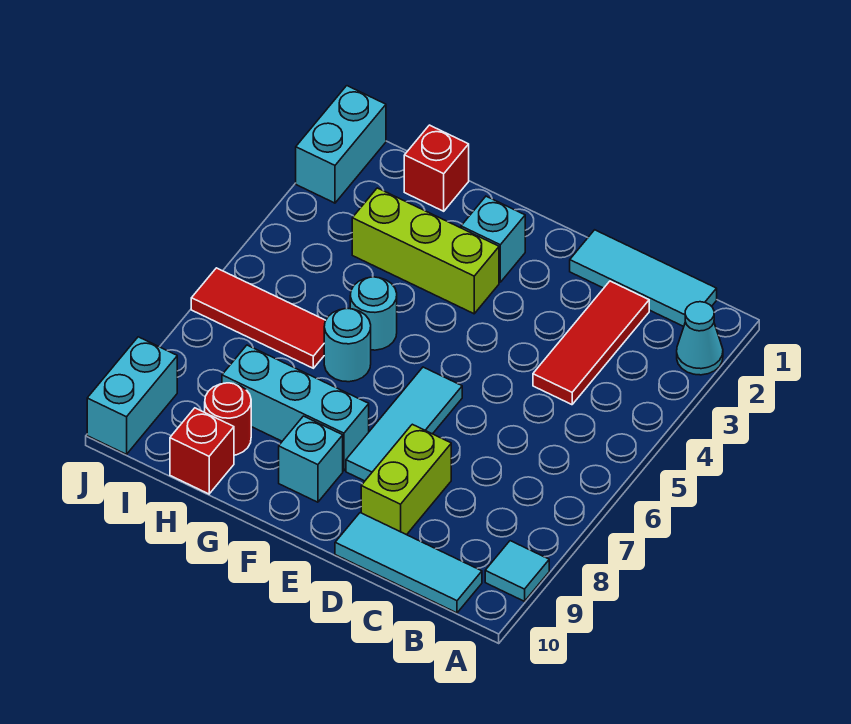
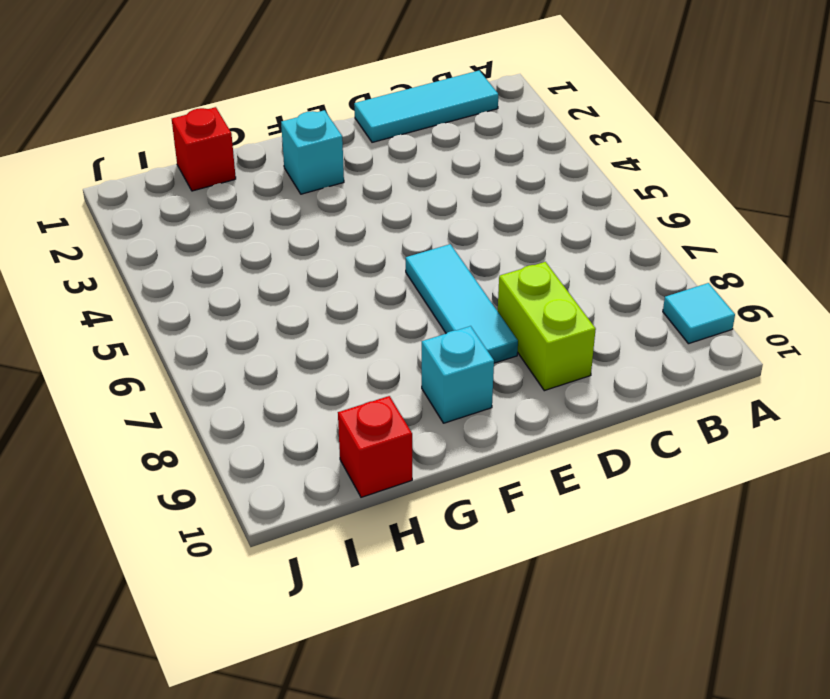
none -> cyan 1x1 cone [677,302,723,375]
none -> cyan 1x3 tile [335,513,482,613]
none -> red 1x3 tile [533,281,649,405]

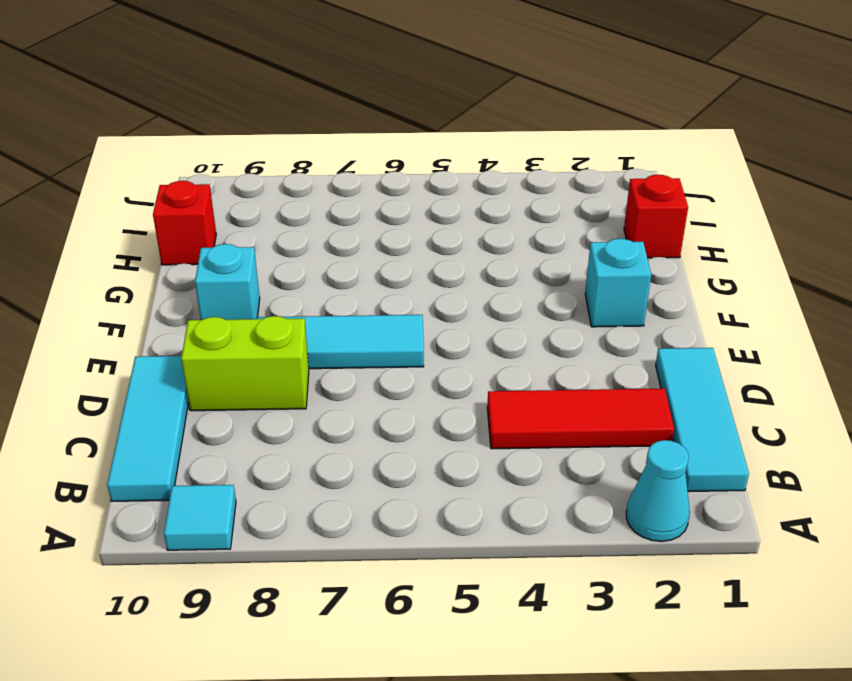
none -> lime 1x3 brick [352,188,499,314]
none -> cyan 1x3 brick [222,345,369,471]
none -> cyan 1x1 round brick [350,277,397,350]

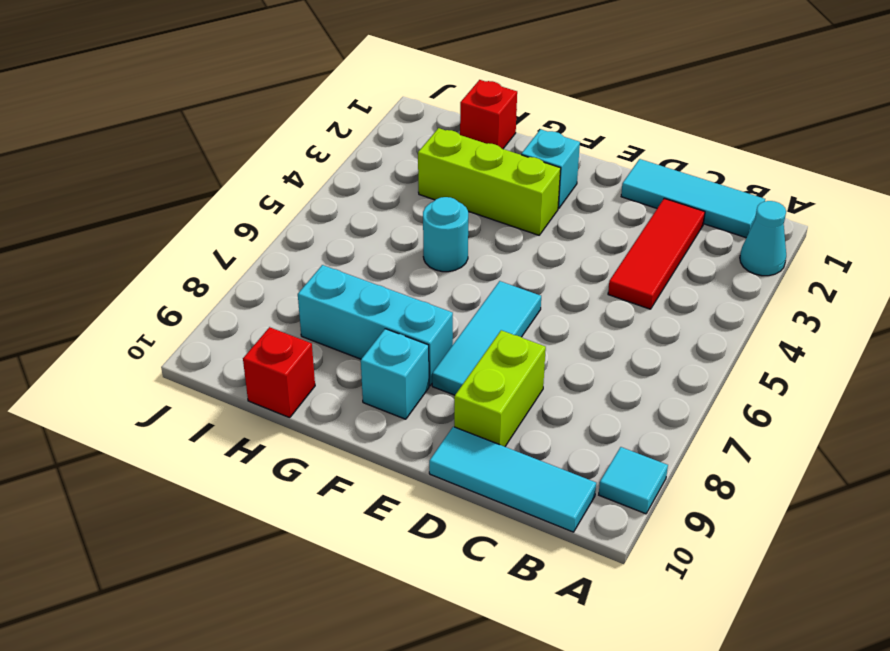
none -> cyan 1x1 round brick [324,309,371,382]
none -> red 1x3 tile [191,268,326,368]
none -> red 1x1 round brick [205,383,251,455]

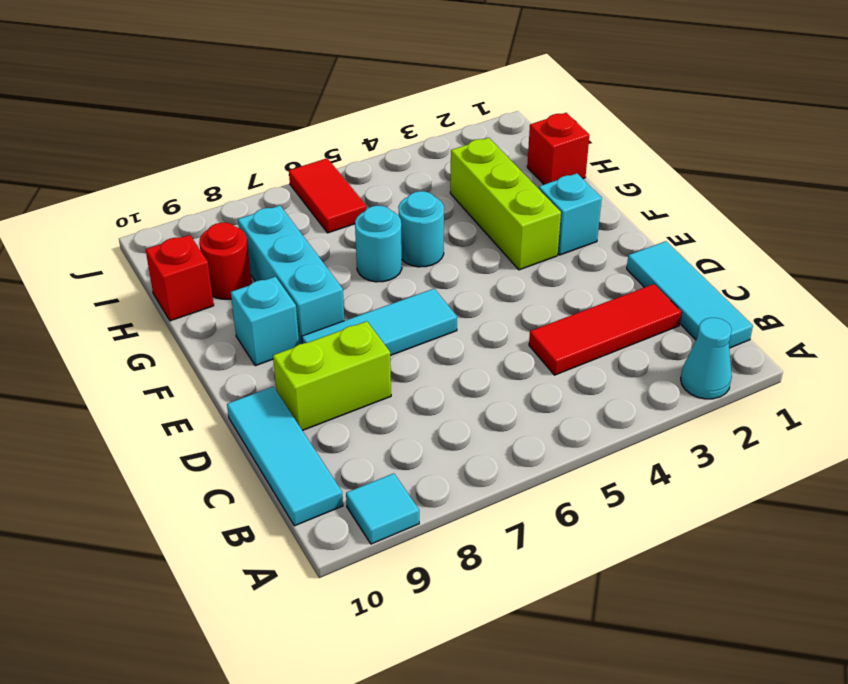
red 1x2 tile [289,158,367,233] -> red 1x3 tile [191,268,326,368]
none -> cyan 1x2 brick [296,86,386,203]
none -> cyan 1x2 brick [87,337,177,454]

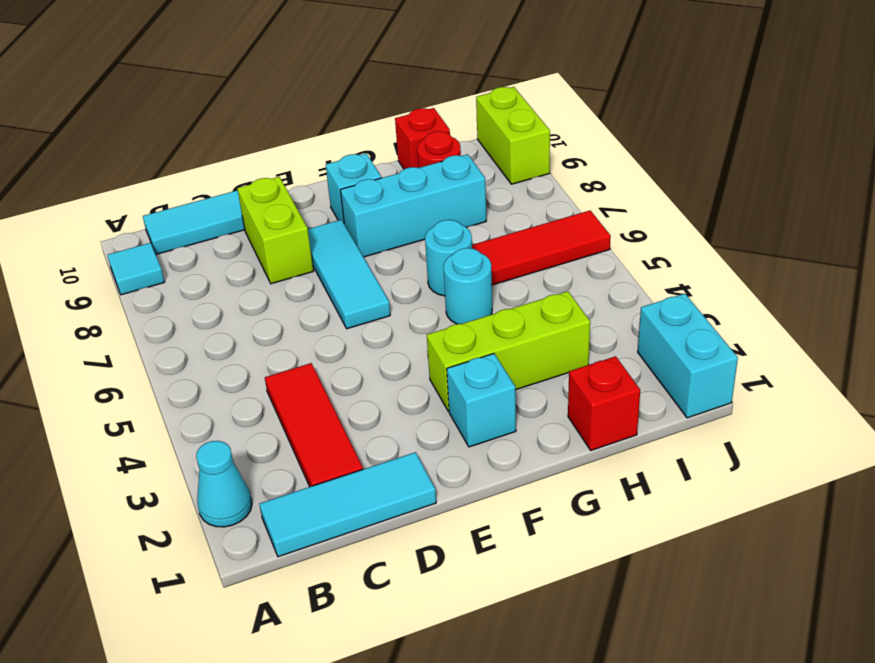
lime 1x2 brick [476,87,550,184] -> cyan 1x2 brick [87,337,177,454]

